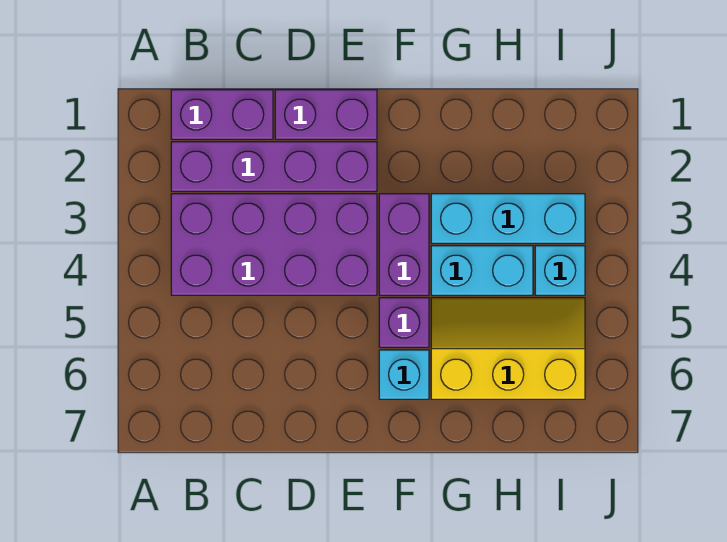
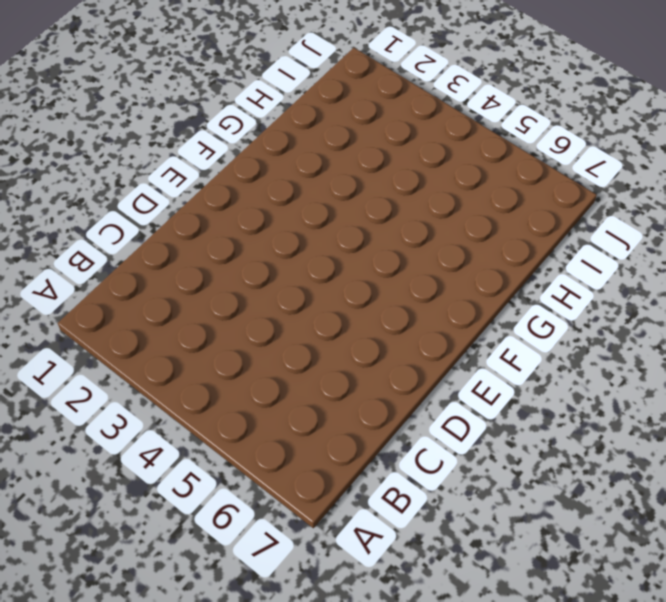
none -> purple 1x2 brick [171,90,273,139]
none -> purple 1x4 brick [171,142,377,191]

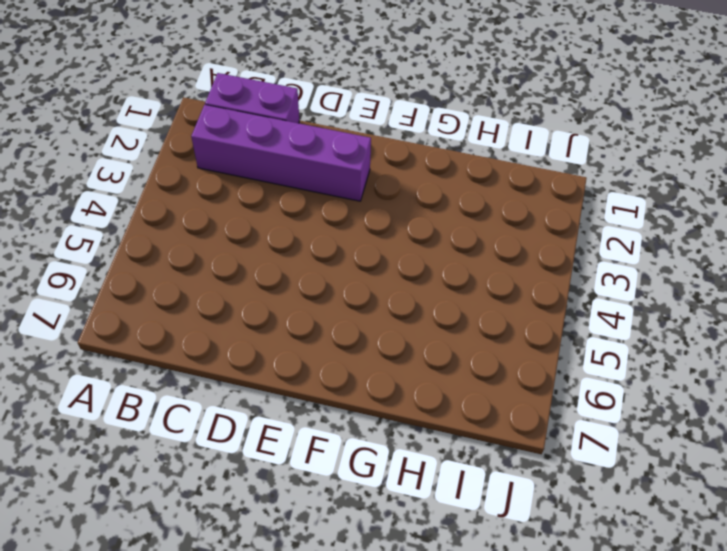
none -> purple 2x4 brick [171,194,377,295]
none -> purple 1x2 brick [275,90,377,139]

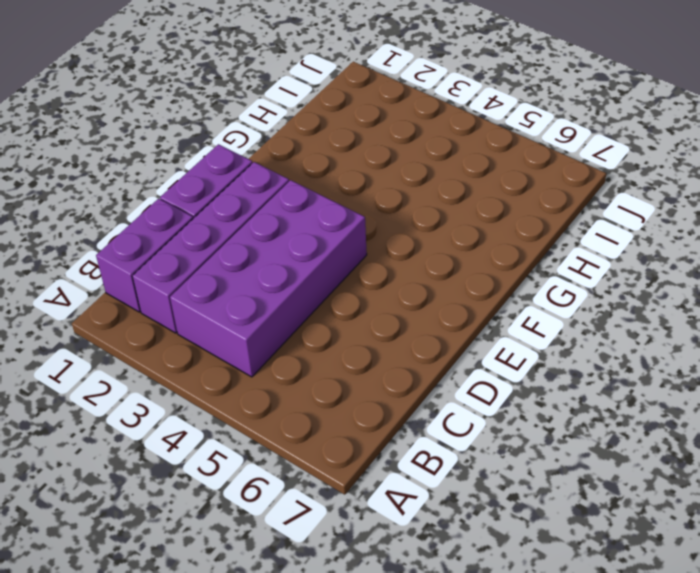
none -> purple 1x2 brick [379,194,429,295]
none -> purple 1x1 brick [379,298,429,347]

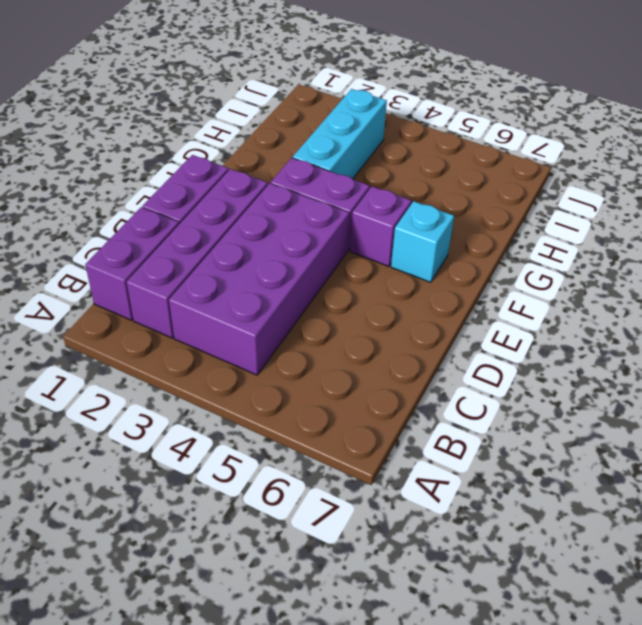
none -> cyan 1x2 brick [431,246,533,295]
none -> yellow 2x3 slope [431,298,585,399]

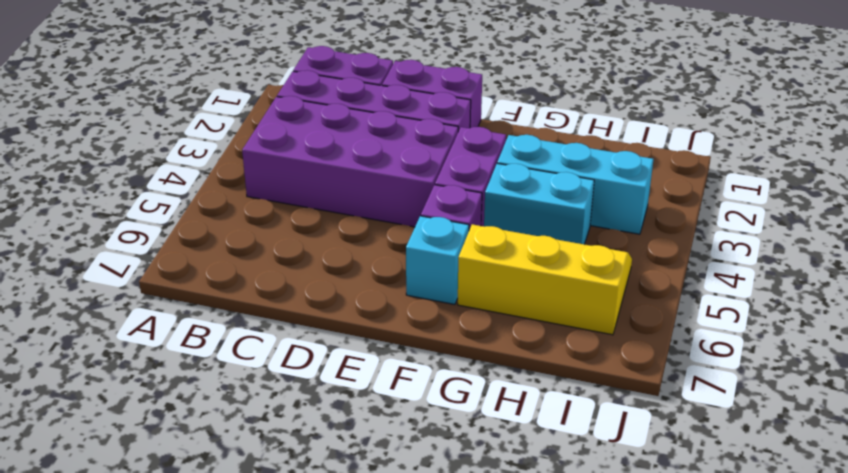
none -> cyan 1x1 brick [535,246,585,295]

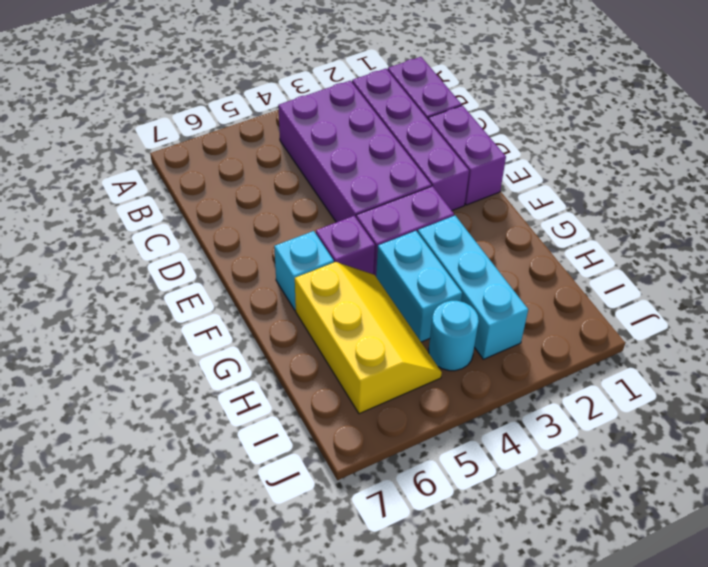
cyan 1x1 round brick [429,301,479,371] -> cyan 1x1 brick [535,246,585,295]

